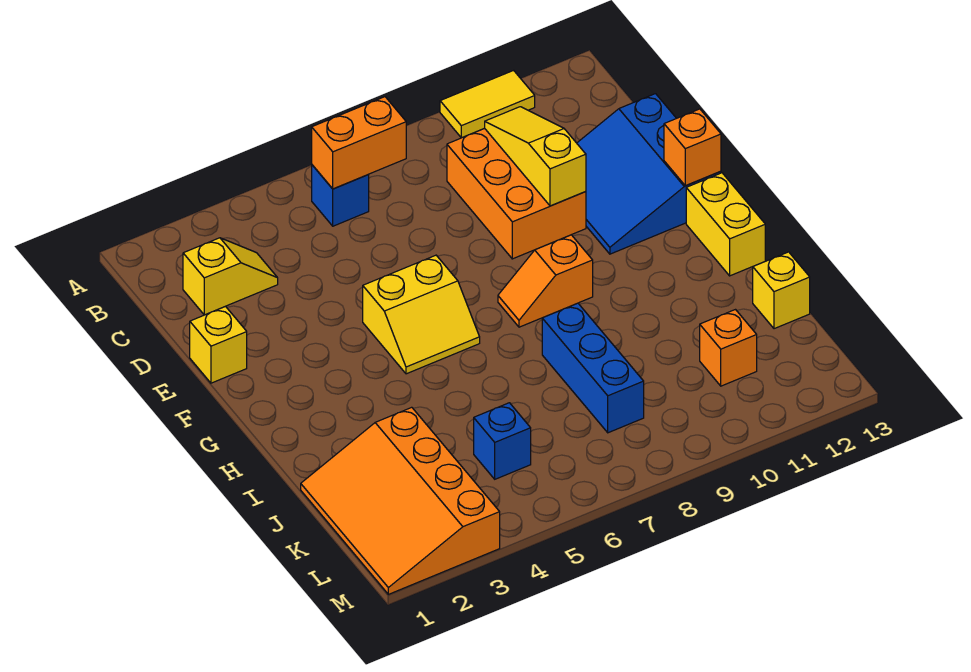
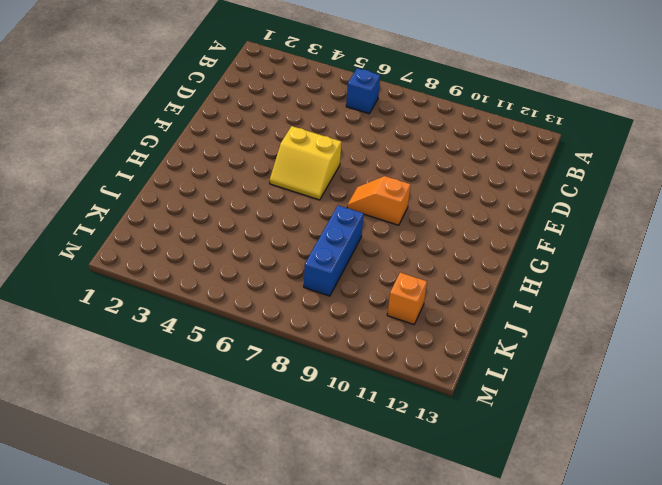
none -> yellow 1x2 tile [440,70,535,138]
none -> yellow 1x2 slope [183,238,278,315]
none -> orange 2x3 brick [447,128,586,259]

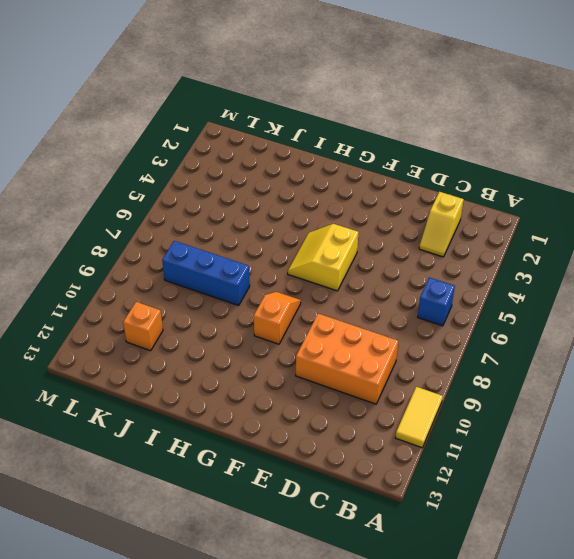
none -> blue 3x3 slope [577,94,721,254]
none -> yellow 1x1 brick [190,306,247,383]
none -> yellow 1x2 brick [686,173,765,276]

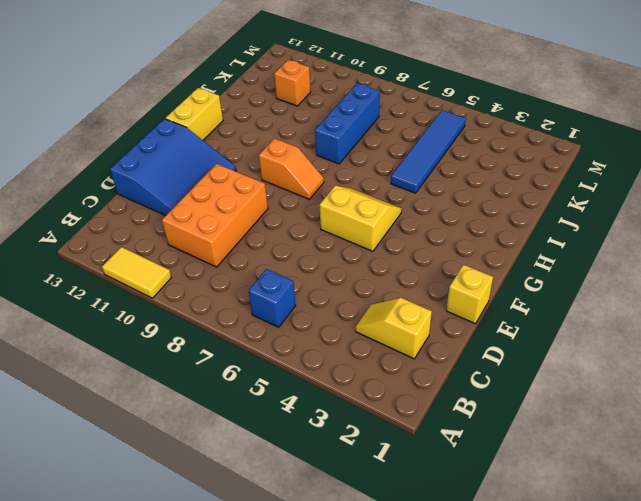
blue 1x4 tile [391,110,466,193] -> blue 1x1 brick [474,403,531,479]
none -> orange 3x4 slope [301,407,500,594]
none -> yellow 1x1 brick [753,252,810,329]
none -> orange 1x2 brick [312,97,406,189]

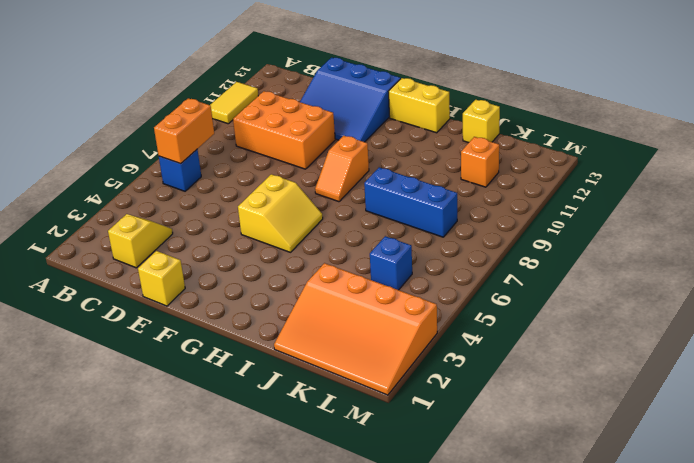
none -> yellow 1x3 slope [485,107,586,206]
none -> orange 1x1 brick [664,109,721,186]

